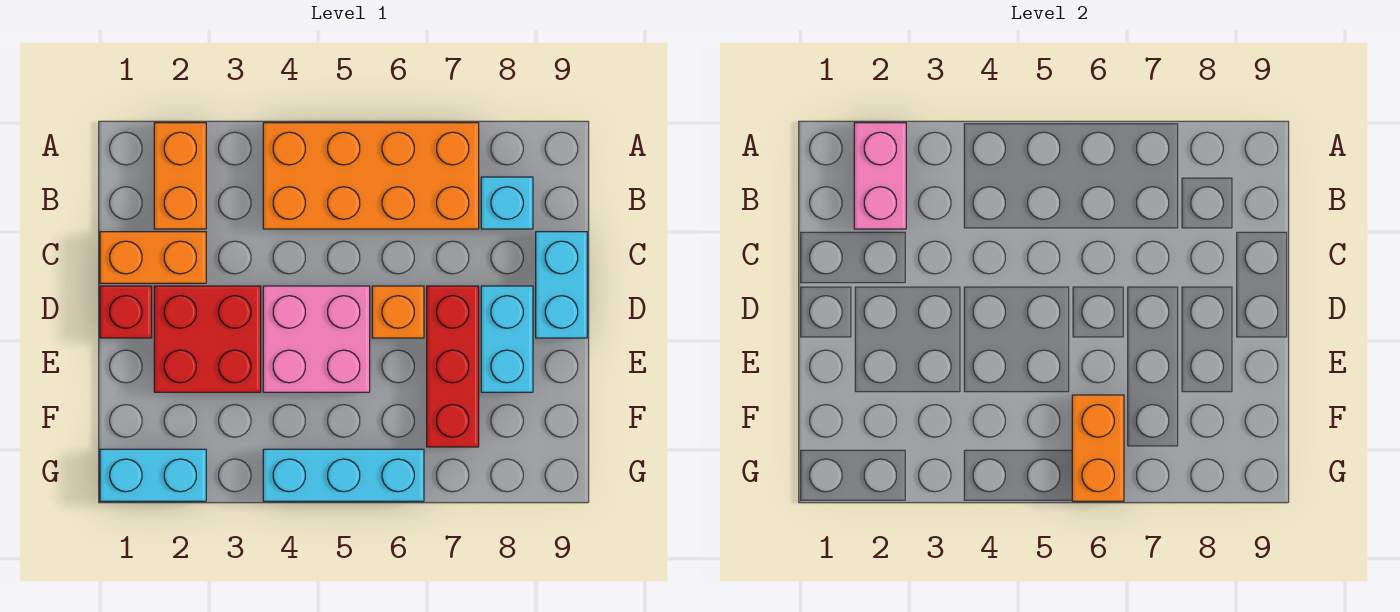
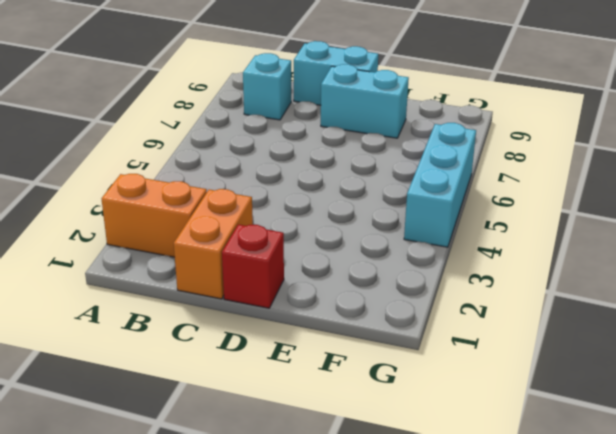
none -> orange 2x4 brick [263,123,479,229]
none -> red 2x2 brick [154,286,261,392]
none -> pink 2x2 brick [263,286,370,392]

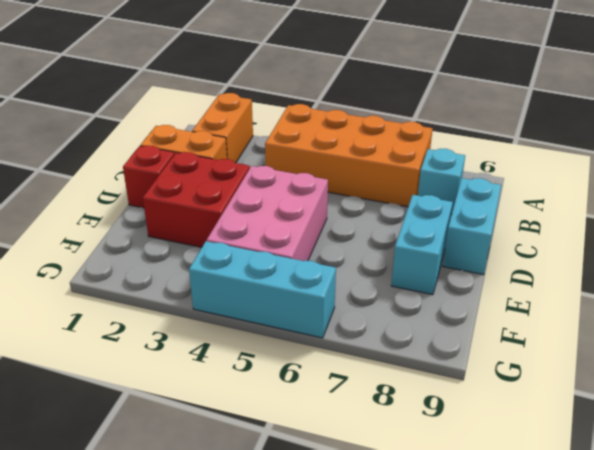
pink 2x3 brick [207,166,328,261] -> pink 2x2 brick [263,286,370,392]
none -> orange 1x1 brick [372,286,424,338]
none -> red 1x3 brick [427,286,479,447]
none -> cyan 1x2 brick [100,449,206,501]

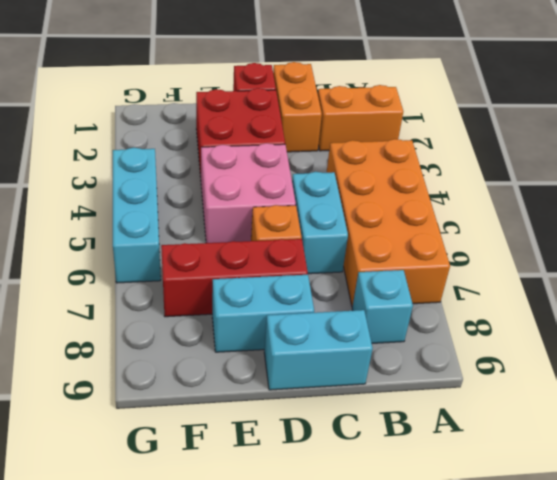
cyan 1x2 brick [292,172,348,274] -> cyan 1x2 brick moved to [100,449,206,501]
none -> pink 1x2 brick [854,123,906,229]
none -> orange 1x2 brick [1072,395,1124,501]

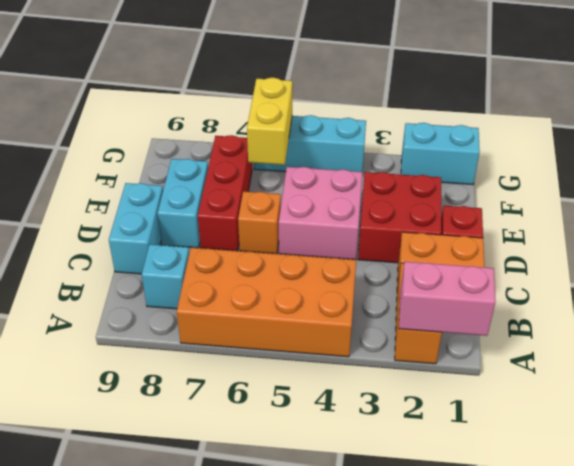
pink 1x2 brick [399,262,496,336] -> pink 1x2 brick turned to [854,123,906,229]
yellow 1x2 brick [247,77,292,165] -> orange 1x2 brick [1072,395,1124,501]

